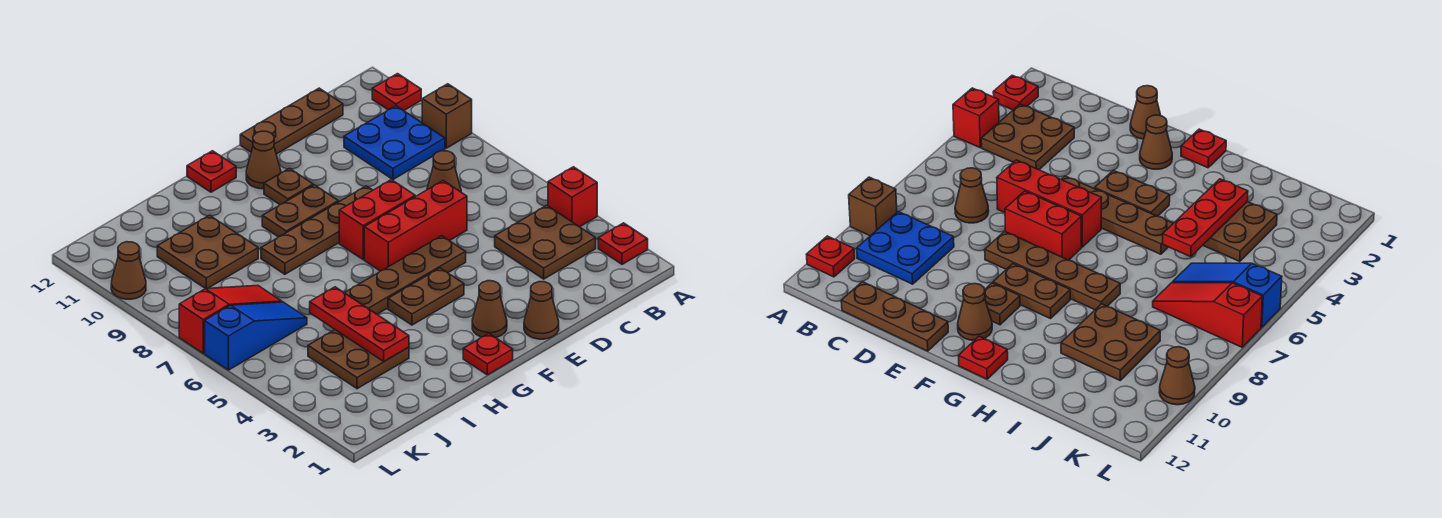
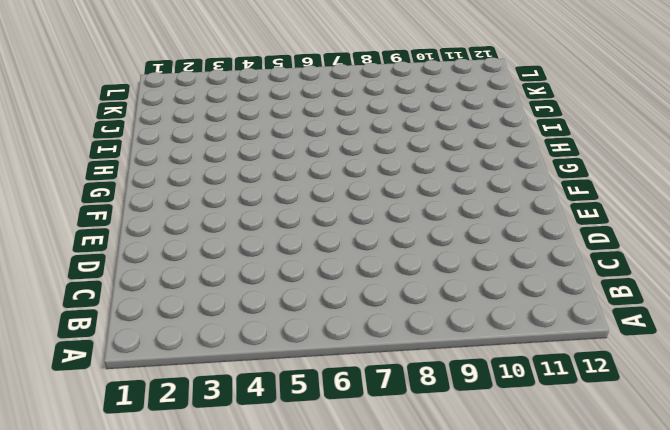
none -> red 1x1 plate [598,223,648,264]
none -> red 1x1 brick [548,167,597,227]
none -> brown 1x1 brick [422,84,472,148]

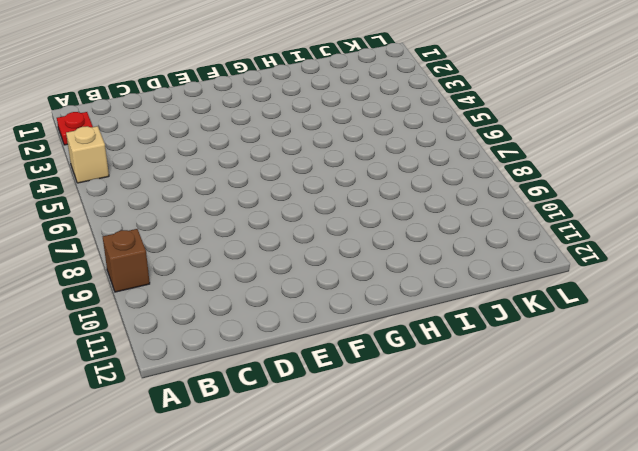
tan 1x1 brick [66,126,109,183] -> red 1x1 brick [548,167,597,227]
none -> red 1x1 plate [372,74,421,111]
none -> brown 2x2 plate [495,205,596,279]
none -> blue 2x2 plate [344,106,445,179]

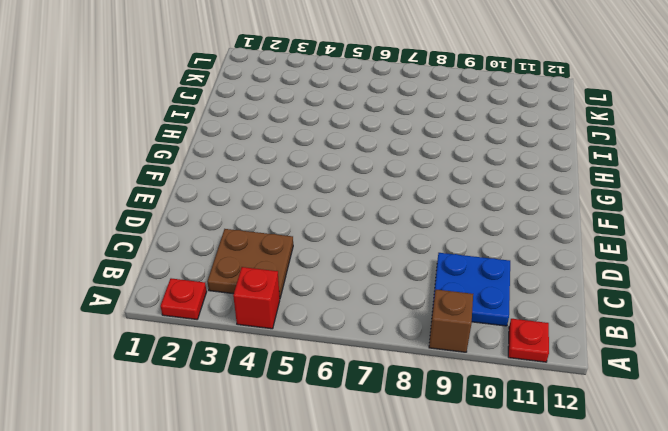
none -> brown 1x1 cone [427,151,461,192]
none -> brown 1x3 plate [240,88,343,154]
none -> red 1x3 brick [364,181,467,271]

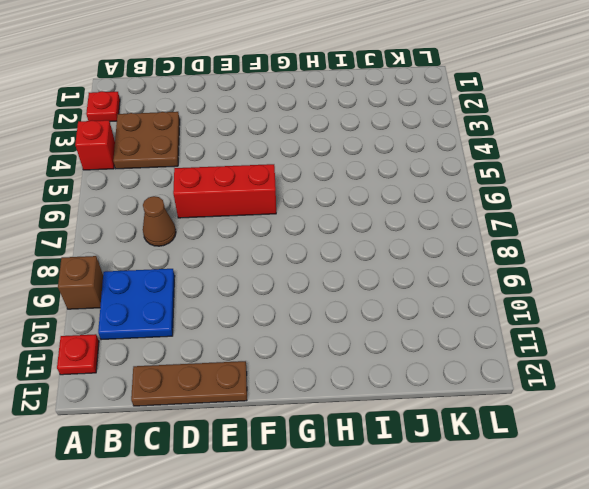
none -> brown 1x1 cone [524,282,559,339]
none -> brown 1x4 plate [345,236,466,314]
none -> red 1x2 brick [339,180,415,260]

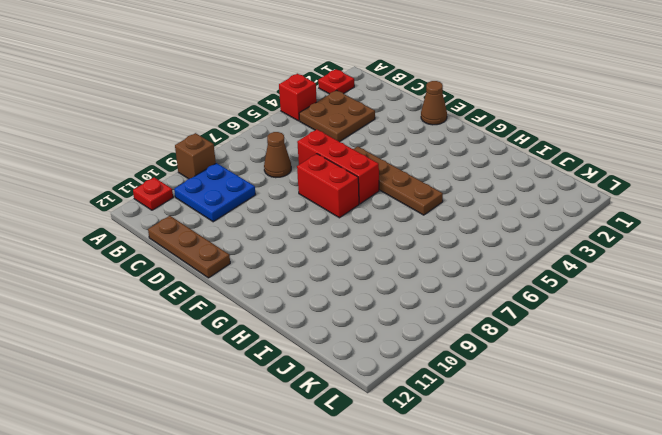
none -> brown 1x4 plate [261,186,373,274]
none -> brown 1x1 cone [472,281,507,338]
none -> brown 1x2 plate [388,268,464,325]

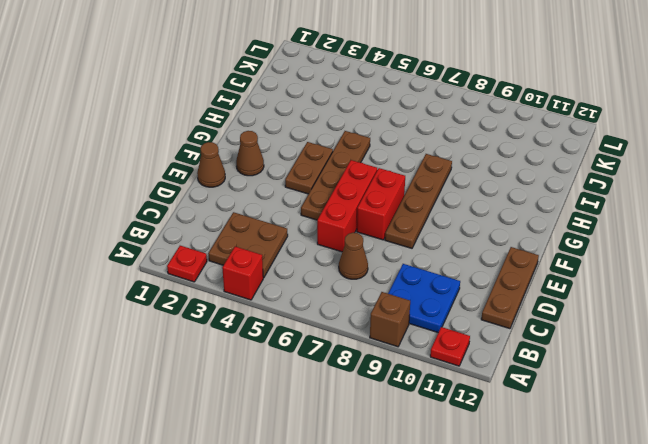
none -> brown 1x2 plate [262,185,338,237]
none -> brown 1x1 plate [264,168,313,204]
none -> brown 1x1 cone [246,131,281,189]

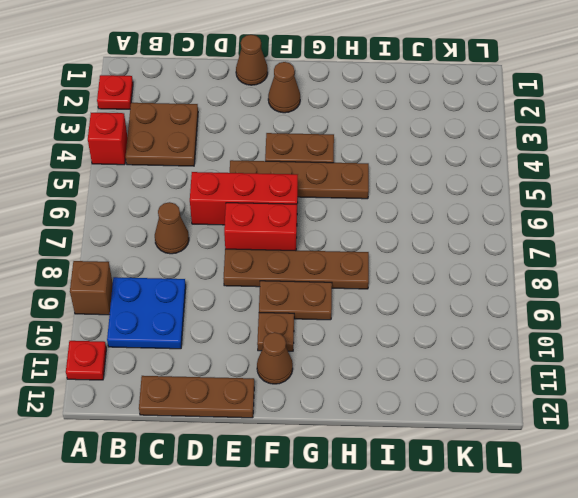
none -> red 1x1 plate [463,333,513,375]
none -> red 1x1 plate [187,151,236,192]
none -> brown 2x2 plate [308,330,409,389]

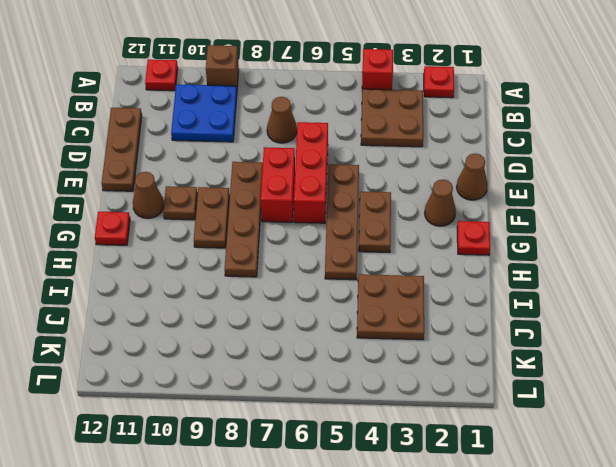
none -> brown 2x2 plate [157,215,258,289]
none -> blue 1x3 slope [205,302,307,370]
none -> red 1x3 slope [179,285,282,353]

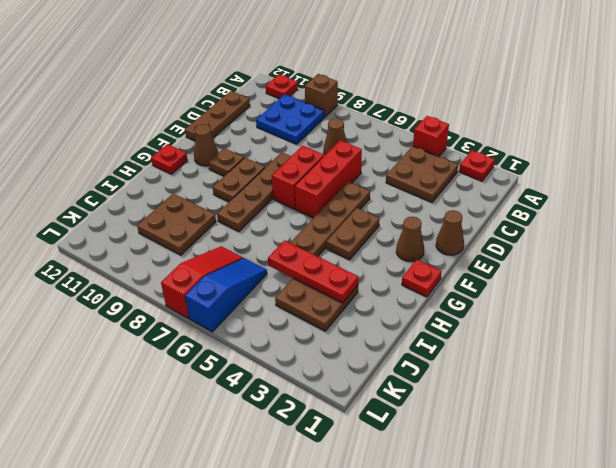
none -> brown 1x1 cone [111,242,146,299]

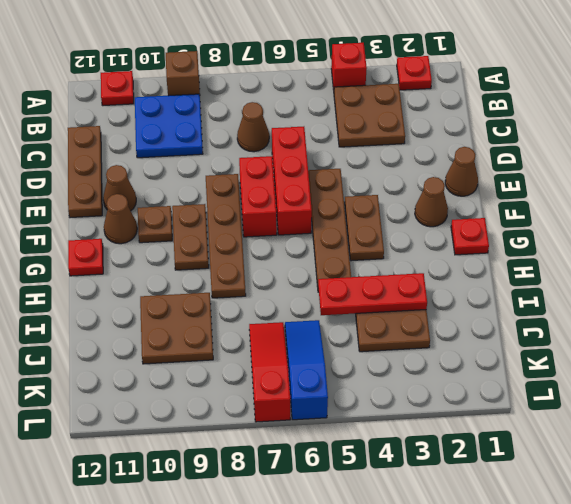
brown 1x1 cone [103,165,136,211] -> brown 1x1 cone moved to [111,242,146,299]

